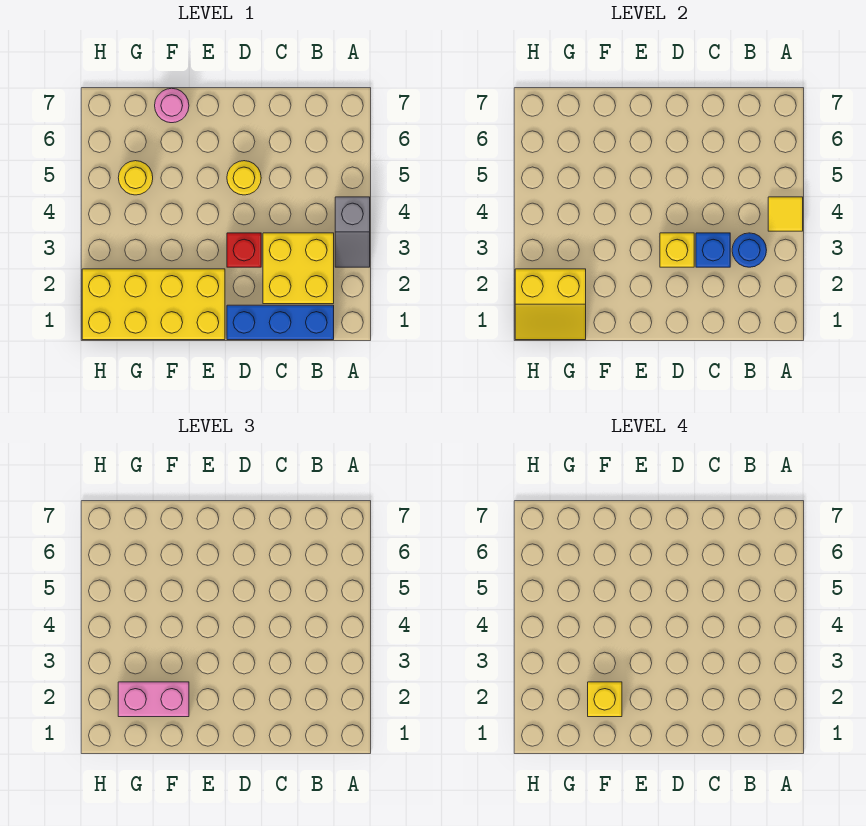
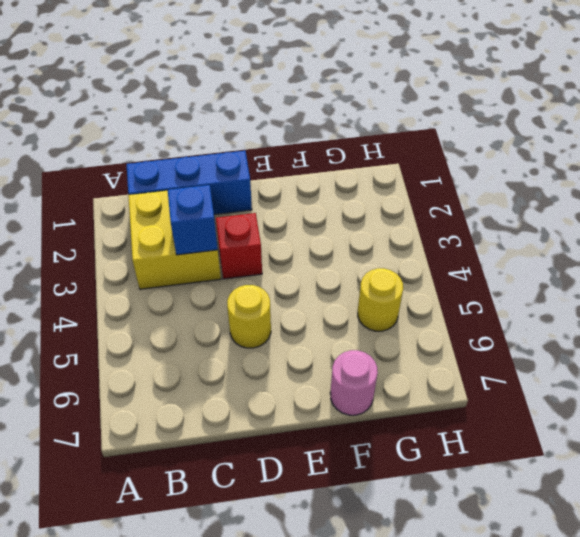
none -> grey 1x2 slope [335,197,370,267]
none -> yellow 2x4 brick [82,269,225,340]
none -> yellow 1x1 tile [768,197,803,231]

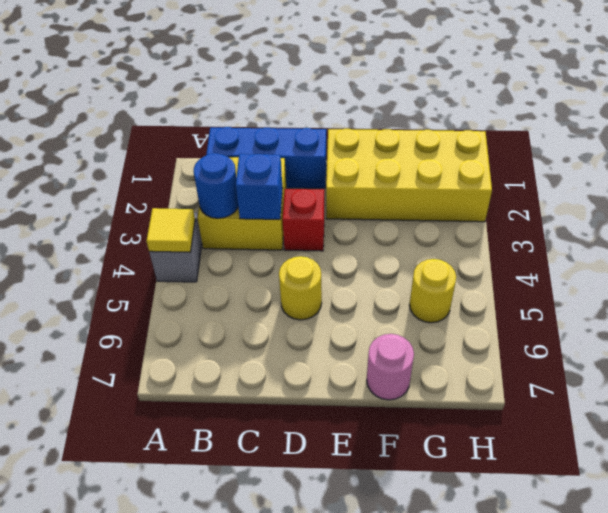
none -> yellow 1x1 brick [660,233,694,267]
none -> yellow 2x2 slope [515,269,586,340]
none -> pink 1x2 brick [118,682,189,717]

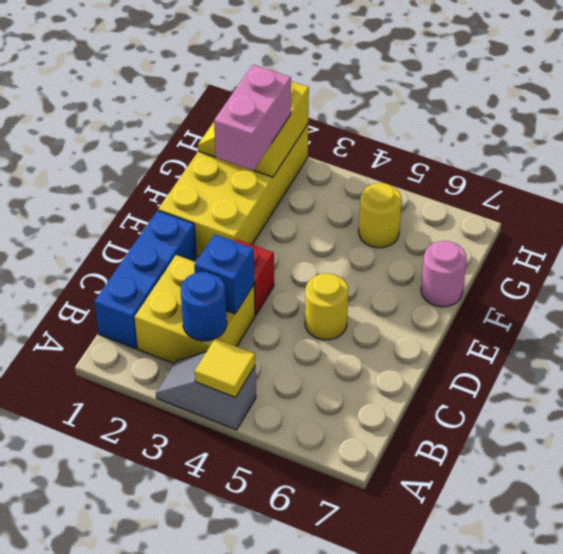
none -> yellow 1x1 brick [660,233,694,267]
none -> yellow 1x1 brick [588,682,622,717]

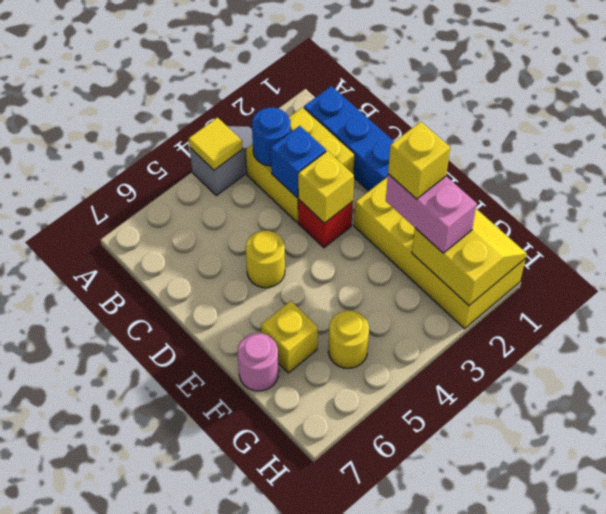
yellow 1x1 brick [261,301,318,373] -> none

